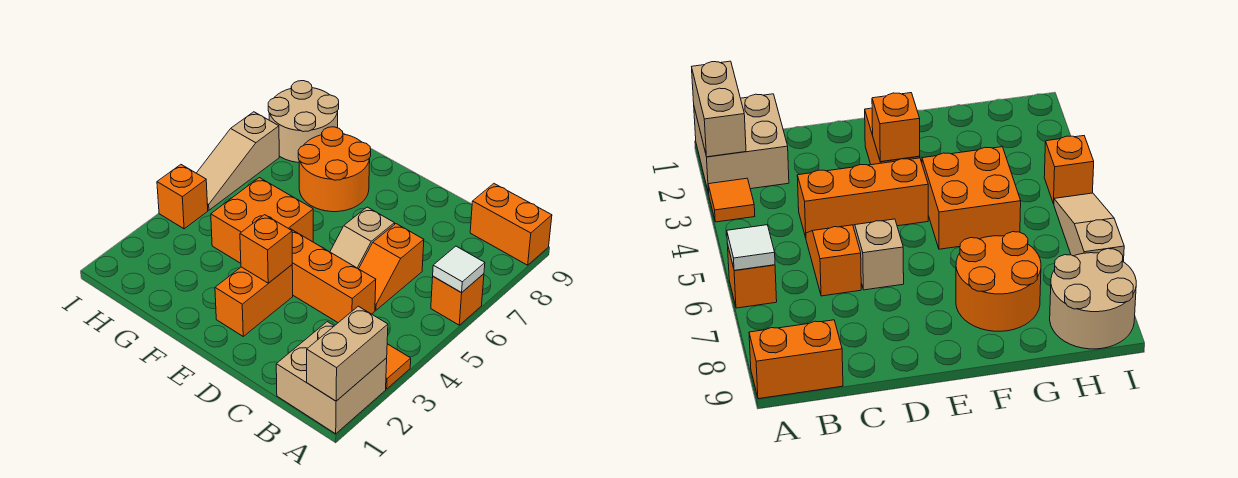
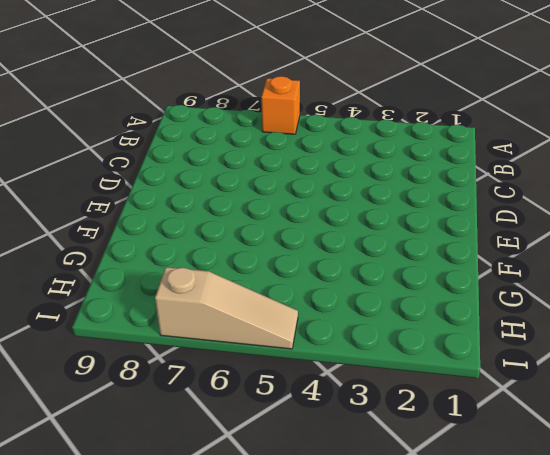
none -> tan 2x2 brick [276,322,387,434]
none -> orange 1x1 tile [386,344,411,389]
none -> orange 1x2 brick [470,184,552,265]

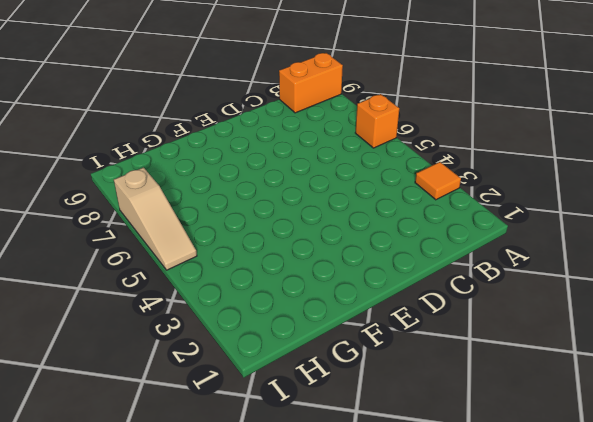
none -> tan 2x2 brick [276,322,387,434]
none -> orange 1x3 brick [290,229,376,323]
none -> orange 1x2 slope [359,224,424,310]

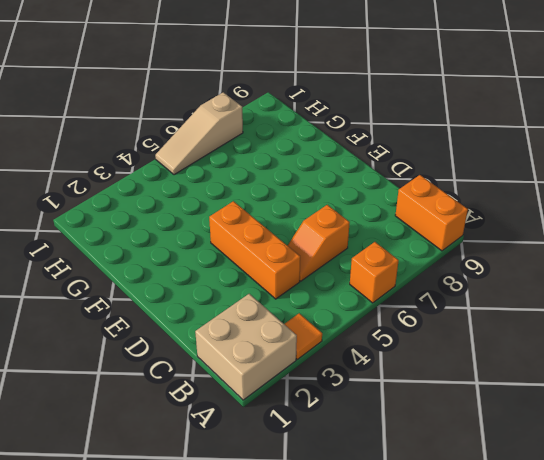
none -> tan 1x2 slope [330,207,395,269]
none -> orange 1x2 brick [215,265,293,336]
none -> orange 2x2 brick [211,178,313,263]

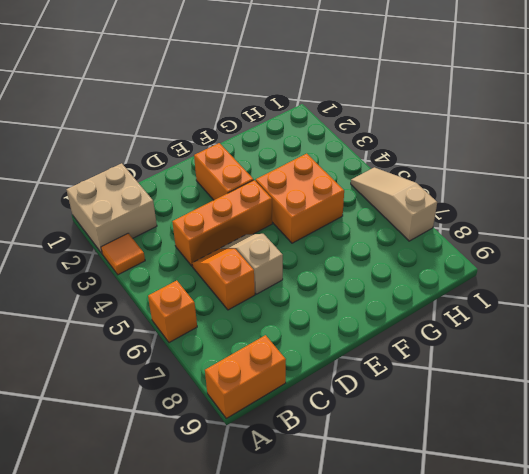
none -> orange 2x2 round brick [298,127,371,212]
none -> tan 2x2 round brick [268,81,339,162]
none -> orange 1x1 brick [157,165,208,229]

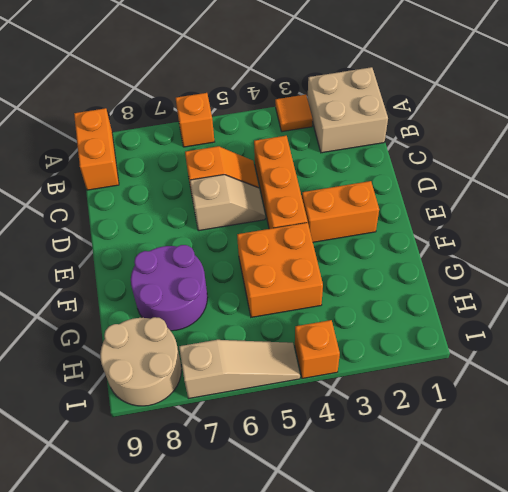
purple 2x2 round brick [131,245,207,331] -> orange 2x2 round brick [298,127,371,212]
none -> tan 1x2 brick [307,306,388,401]
none -> white 1x1 tile [433,246,485,293]
none -> orange 1x1 brick [240,215,292,283]

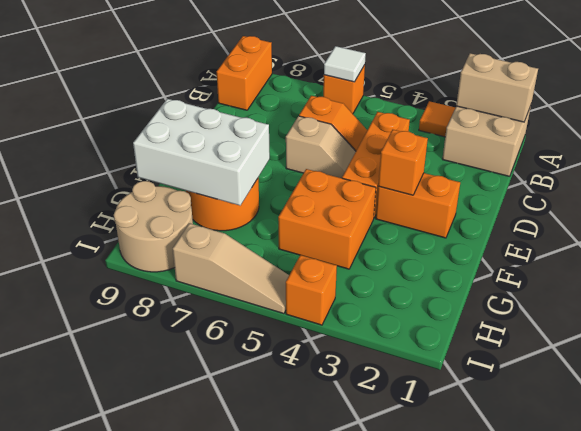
white 2x3 brick [133,99,270,205] -> none

